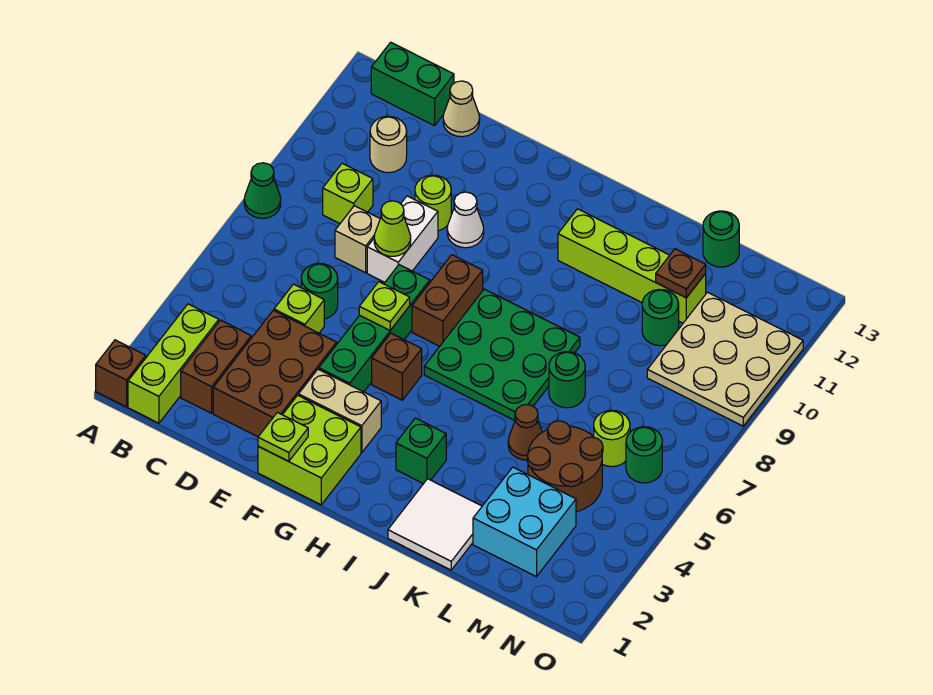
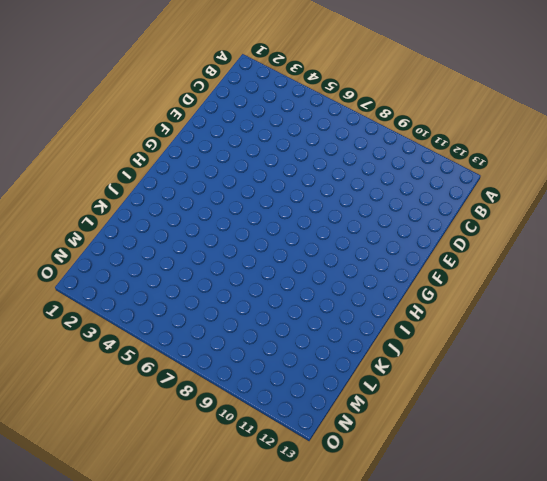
none -> brown 1x1 brick [96,340,146,407]
none -> green 1x1 cone [244,163,281,218]
none -> lime 1x3 brick [128,304,219,423]
none -> green 1x2 brick [371,42,454,126]

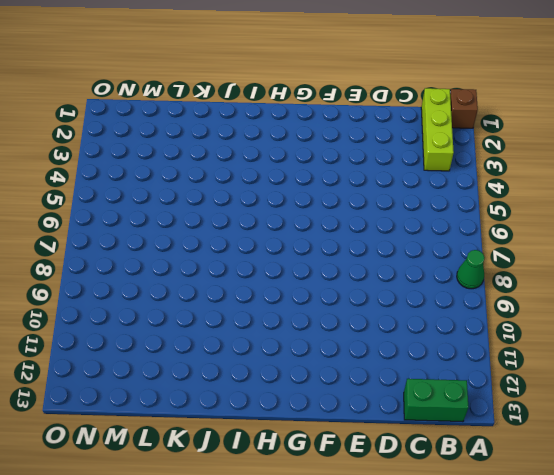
none -> brown 1x2 brick [181,320,251,413]
none -> lime 1x1 brick [323,163,373,223]
none -> tan 1x1 round brick [370,116,407,173]
none -> brown 2x3 brick [213,310,337,437]

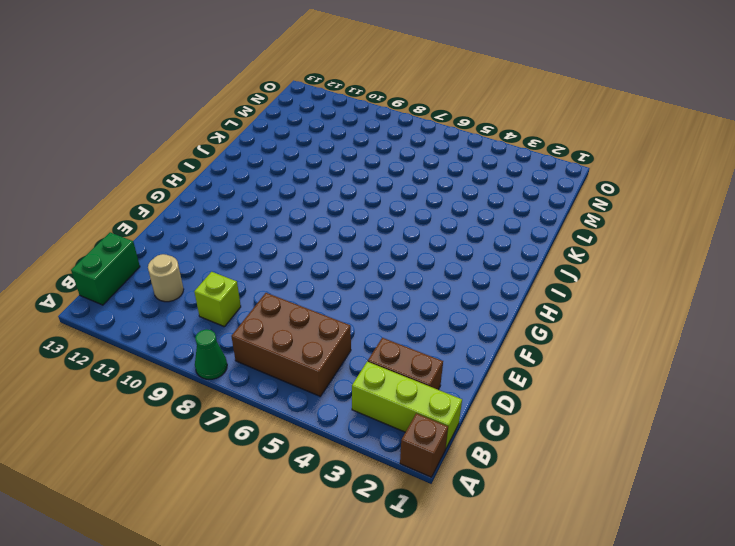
brown 2x3 brick [231,293,351,396] -> brown 2x3 brick moved to [213,310,337,437]
none -> lime 1x1 brick [274,284,324,333]
none -> green 1x1 round brick [301,263,338,319]
none -> tan 1x1 brick [335,206,380,273]
none -> tan 1x1 cone [443,81,480,137]

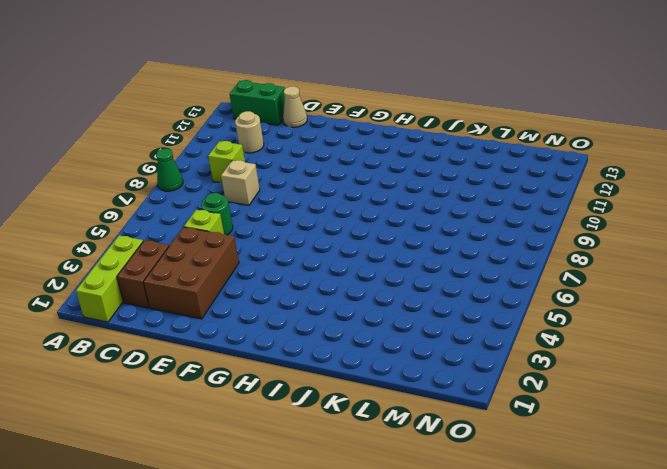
none -> brown 1x1 brick [96,340,146,407]
none -> white 1x2 brick [367,196,438,282]
none -> lime 1x1 round brick [415,175,451,231]
none -> lime 2x2 brick [258,395,361,505]

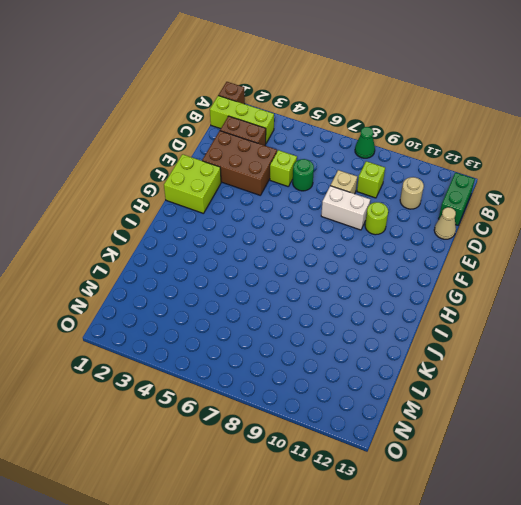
none -> tan 1x2 brick [299,369,381,453]
none -> green 1x4 brick [319,265,430,392]
none -> white 1x1 cone [447,192,484,248]
none -> brown 1x1 brick [372,333,422,400]

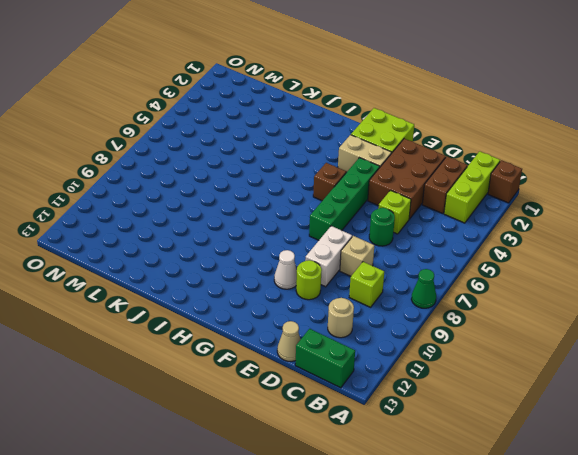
none -> brown 1x2 brick [412,255,483,346]
none -> green 3x3 plate [424,289,580,420]
none -> green 1x1 brick [396,418,446,484]
none -> lime 1x4 brick [558,209,706,323]

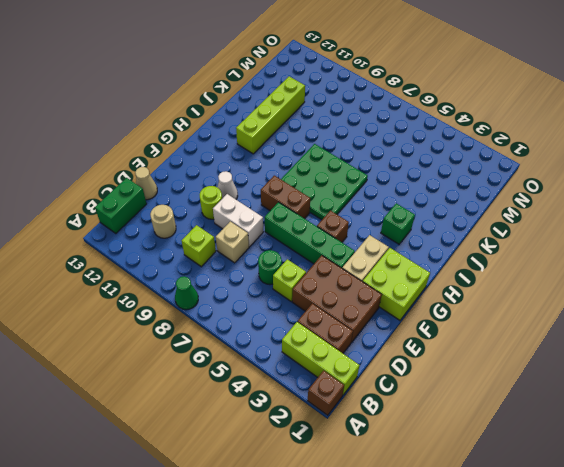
none -> white 2x2 tile [388,479,482,570]
none -> brown 1x1 cone [508,405,542,460]
none -> green 1x1 round brick [549,352,585,408]
none -> cyan 2x2 brick [473,467,576,577]

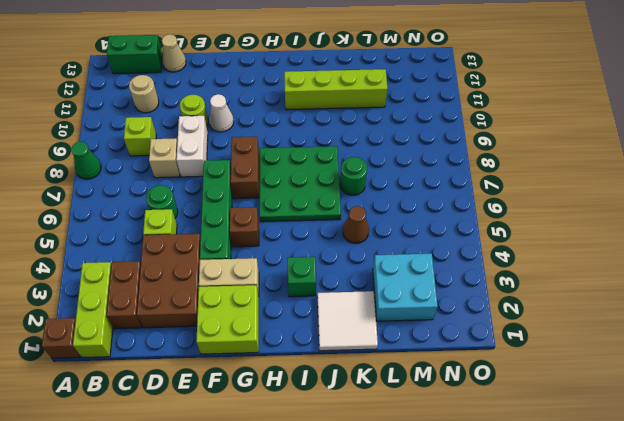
none -> brown 2x2 round brick [527,421,603,512]
none -> green 1x1 round brick [642,289,679,346]
none -> green 1x1 round brick [703,211,739,267]
none -> lime 1x1 round brick [594,410,630,467]

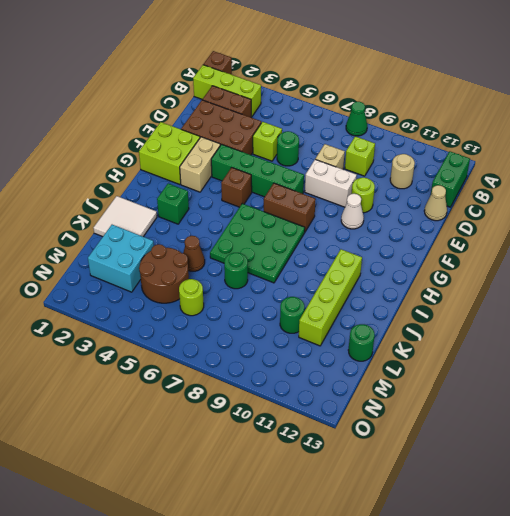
none -> tan 3x3 plate [647,292,803,426]
none -> green 1x1 round brick [626,427,662,483]
none -> lime 1x1 cone [374,201,411,256]
none -> lime 1x1 plate [258,412,308,461]

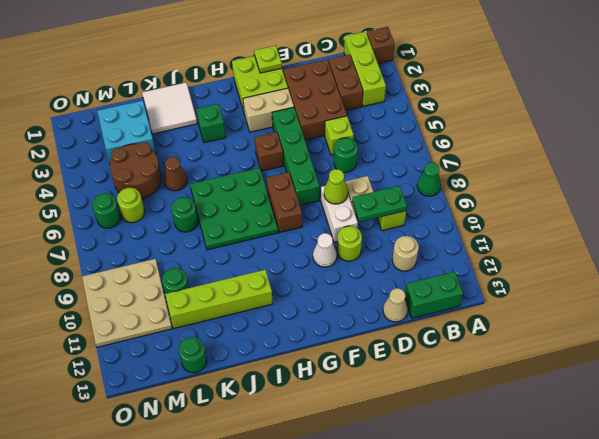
green 1x2 plate [352,186,407,222] -> none
none -> lime 1x1 plate [359,282,410,330]
none -> brown 1x1 plate [656,249,706,298]

